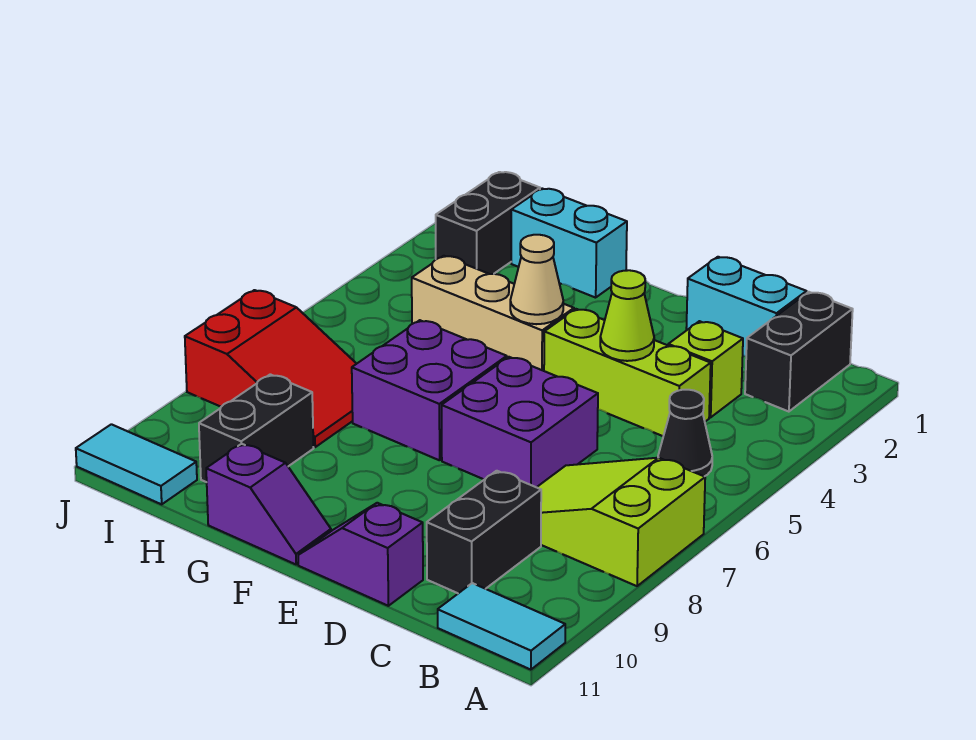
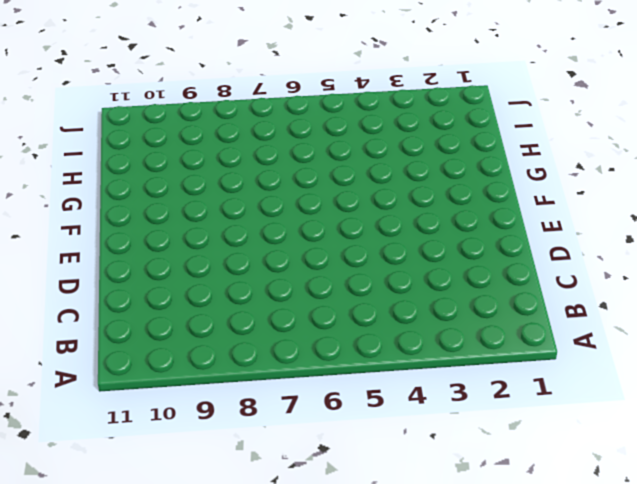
none -> lime 2x3 slope [537,458,705,586]
none -> cyan 1x2 tile [438,583,565,670]
none -> black 1x2 brick [745,292,853,412]

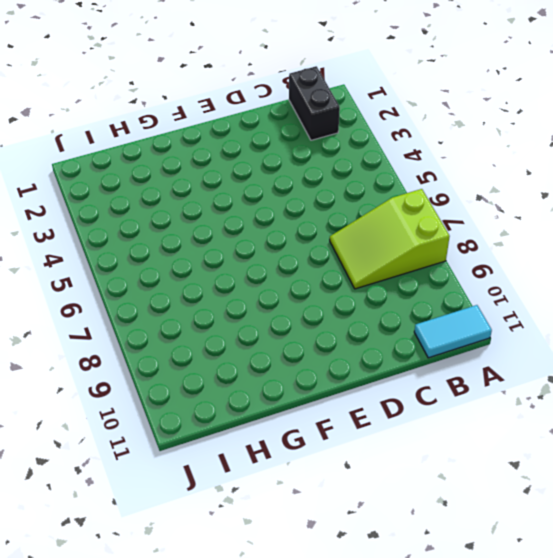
none -> black 1x1 cone [658,390,712,476]
none -> cyan 1x2 brick [686,257,807,356]
none -> lime 1x1 brick [668,321,743,417]

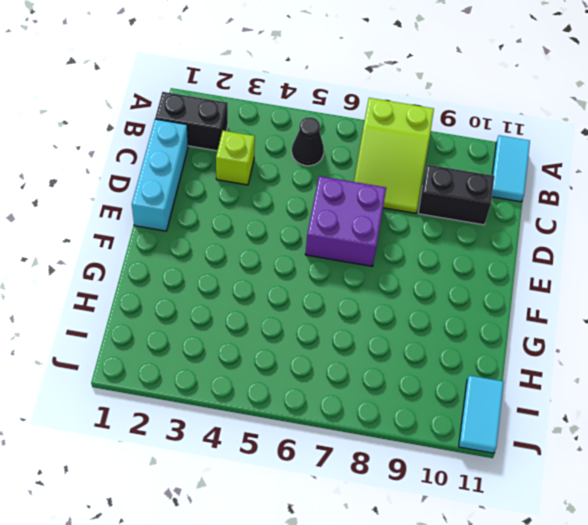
cyan 1x3 brick [132,119,188,231] -> cyan 1x2 brick [686,257,807,356]
none -> lime 1x3 brick [544,309,711,436]
none -> purple 1x2 slope [298,503,423,606]
none -> tan 1x3 brick [412,256,574,371]

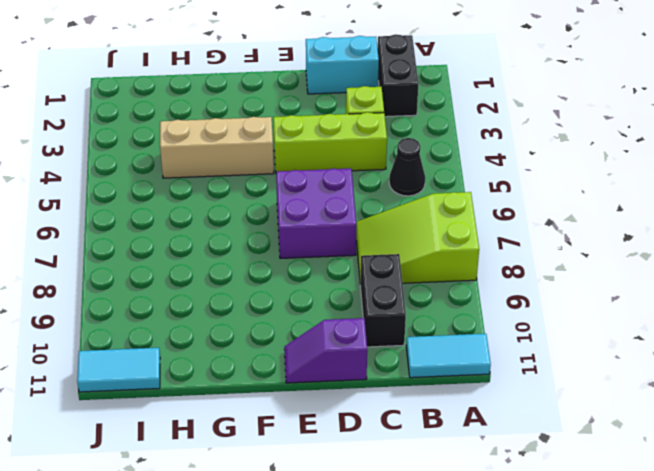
none -> purple 2x2 brick [352,320,507,460]
none -> purple 1x2 slope [206,444,331,564]
none -> cyan 1x2 brick [511,189,627,298]

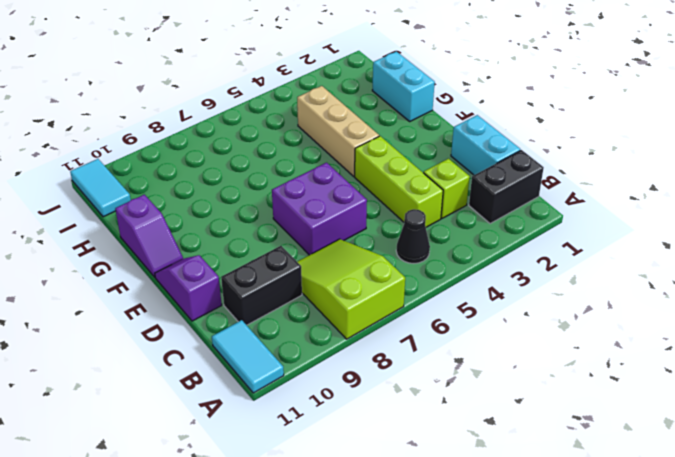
none -> purple 2x2 brick [352,320,507,460]
none -> red 2x3 slope [185,290,356,447]
none -> black 1x2 brick [199,374,314,482]

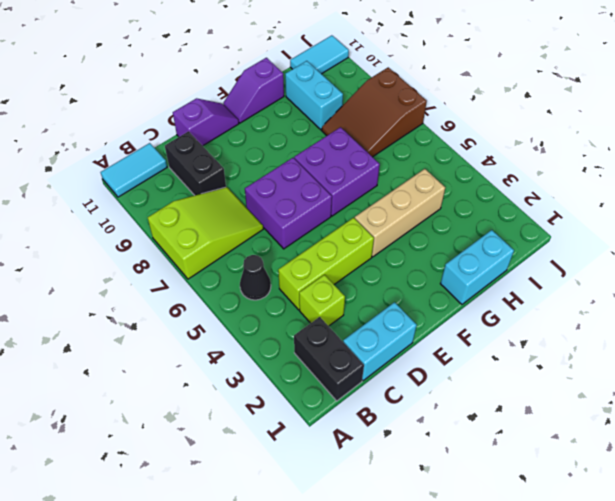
brown 2x3 slope [322,67,427,157] -> red 2x3 slope [185,290,356,447]
cyan 1x2 brick [285,61,343,130] -> black 1x2 brick [199,374,314,482]
none -> black 1x2 brick [436,172,540,274]
none -> lime 1x1 cone [600,270,654,361]
none -> tan 1x1 cone [510,235,563,324]

